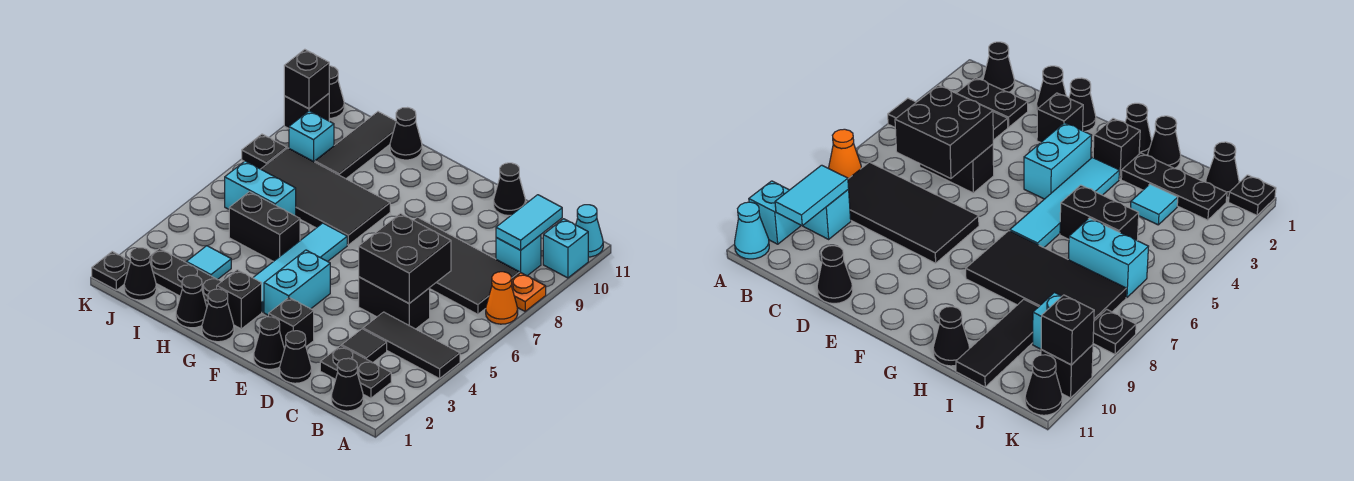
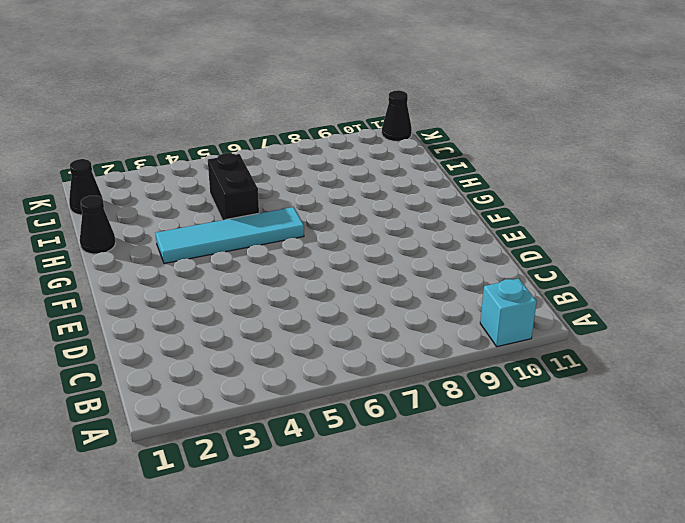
none -> black 1x3 tile [363,312,460,379]
none -> orange 1x1 cone [486,272,518,324]
none -> orange 1x1 plate [511,273,546,311]
none -> cyan 1x1 cone [576,205,603,257]

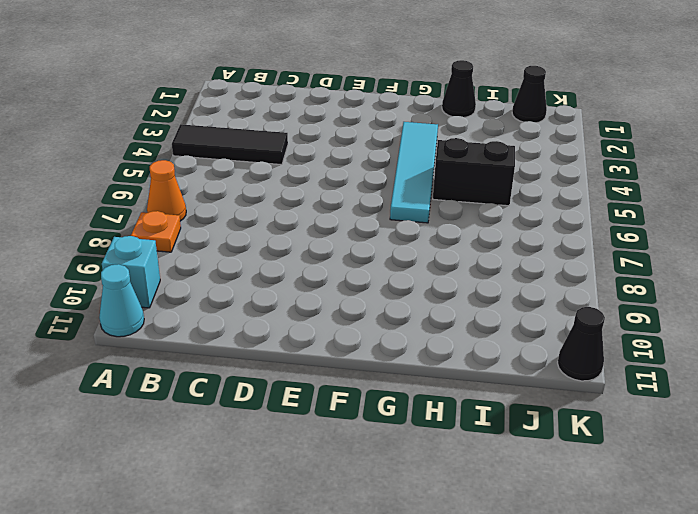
none -> black 1x1 cone [331,358,363,411]
none -> black 1x2 plate [320,346,391,398]
none -> black 2x4 tile [414,217,520,314]
none -> cyan 1x1 brick [496,235,541,276]

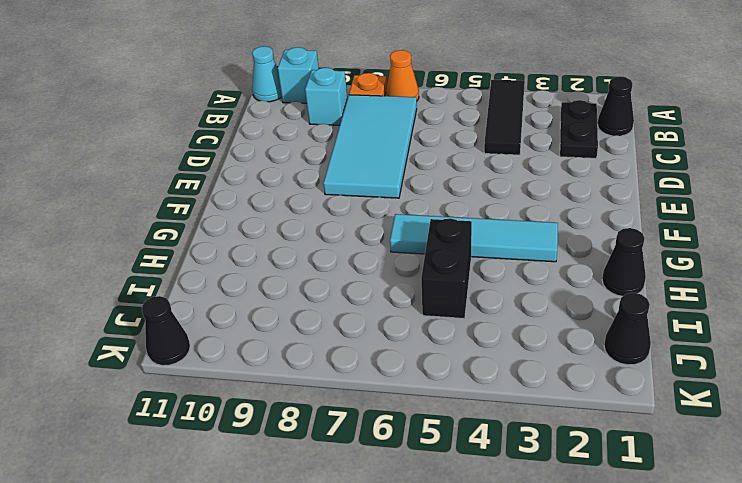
cyan 2x4 tile [323,95,417,198] -> black 2x4 tile [414,217,520,314]
none -> black 1x1 tile [342,329,387,363]
none -> black 1x2 brick [359,277,430,329]
none -> black 1x1 cone [280,331,312,383]
none -> black 1x1 cone [494,163,526,216]

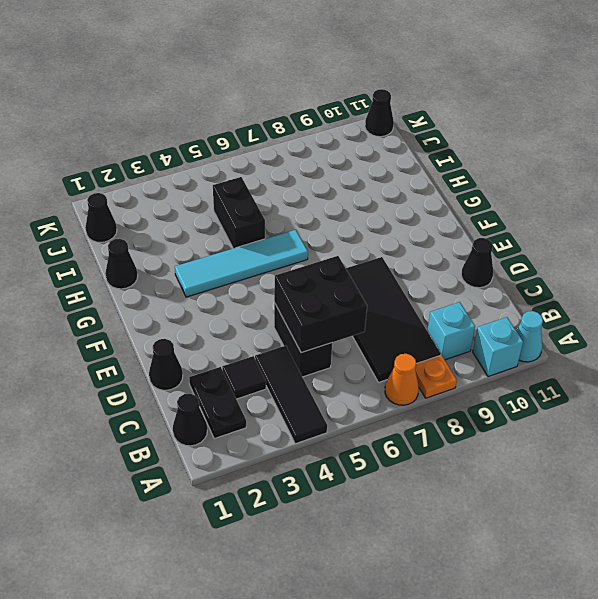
none -> black 1x1 cone [254,317,284,369]
none -> black 1x1 brick [269,298,314,349]
none -> cyan 1x2 brick [264,250,330,315]
none -> black 1x1 cone [202,289,234,342]

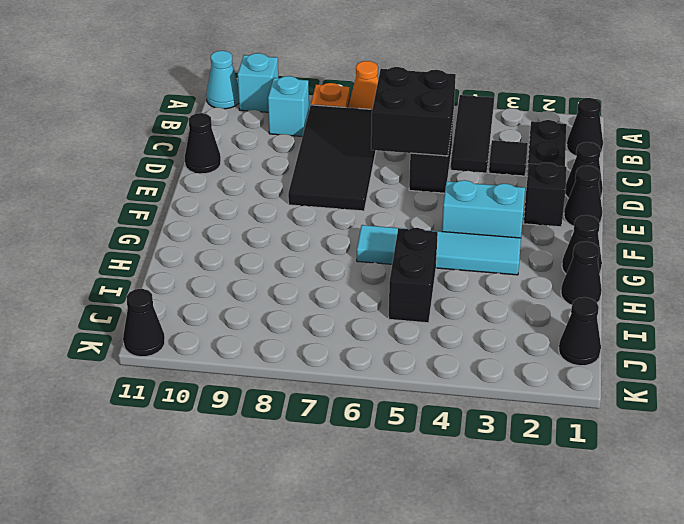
none -> black 1x1 brick [217,270,262,329]
none -> black 2x4 tile [261,148,390,245]
none -> black 1x3 plate [150,249,221,306]
none -> black 1x1 cone [390,108,422,160]

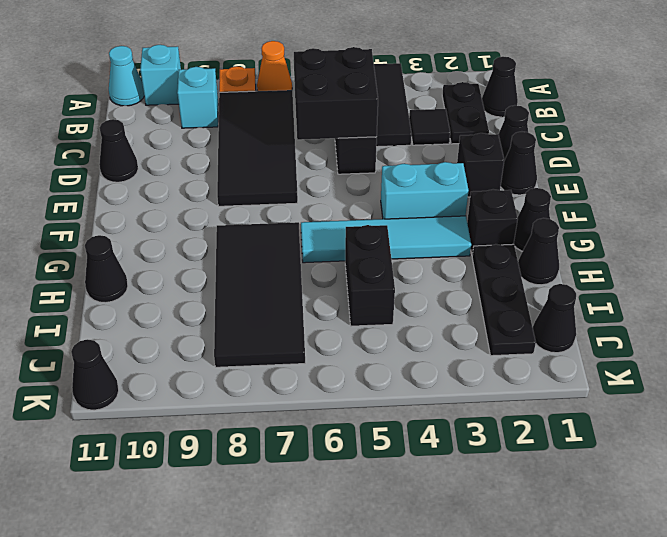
none -> cyan 1x1 tile [186,246,231,280]
none -> cyan 1x2 brick [225,161,296,216]
none -> black 1x3 tile [315,112,396,179]
none -> cyan 1x1 brick [289,111,334,162]

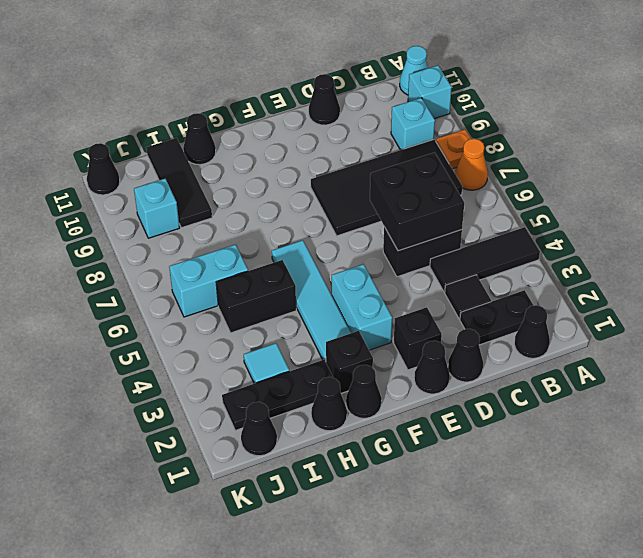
none -> black 2x4 tile [261,148,390,245]
none -> black 1x1 plate [92,252,130,290]
none -> black 1x1 plate [242,134,287,169]
none -> black 1x1 brick [284,94,329,129]

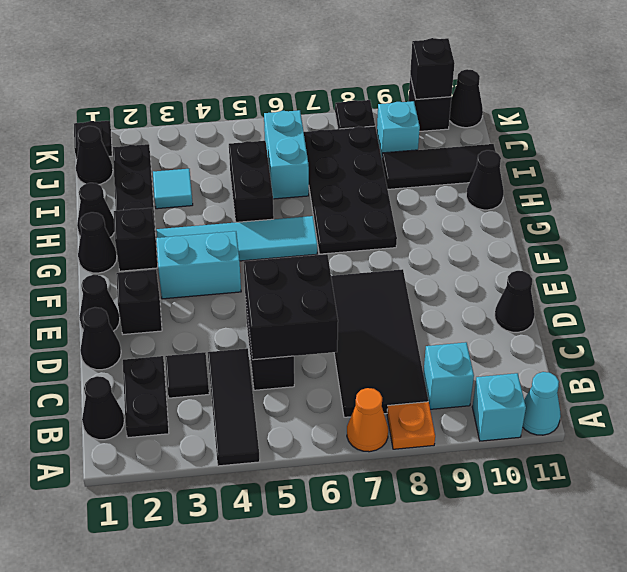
black 2x4 plate [304,126,397,254] -> black 2x4 tile [261,148,390,245]
none -> cyan 1x2 tile [496,195,562,250]

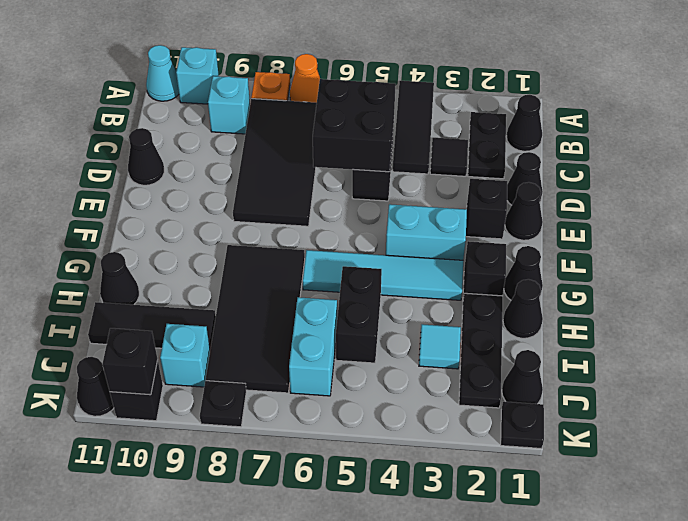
none -> cyan 1x2 tile [496,195,562,250]

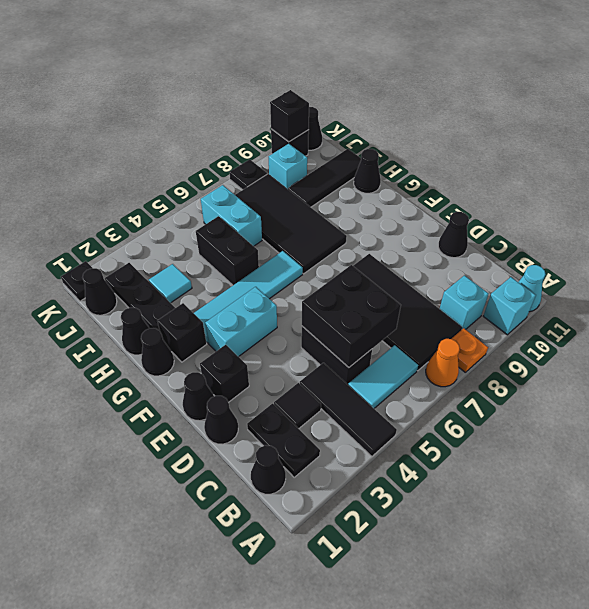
cyan 1x2 tile [348,345,418,408] -> cyan 1x2 tile moved to [496,195,562,250]

